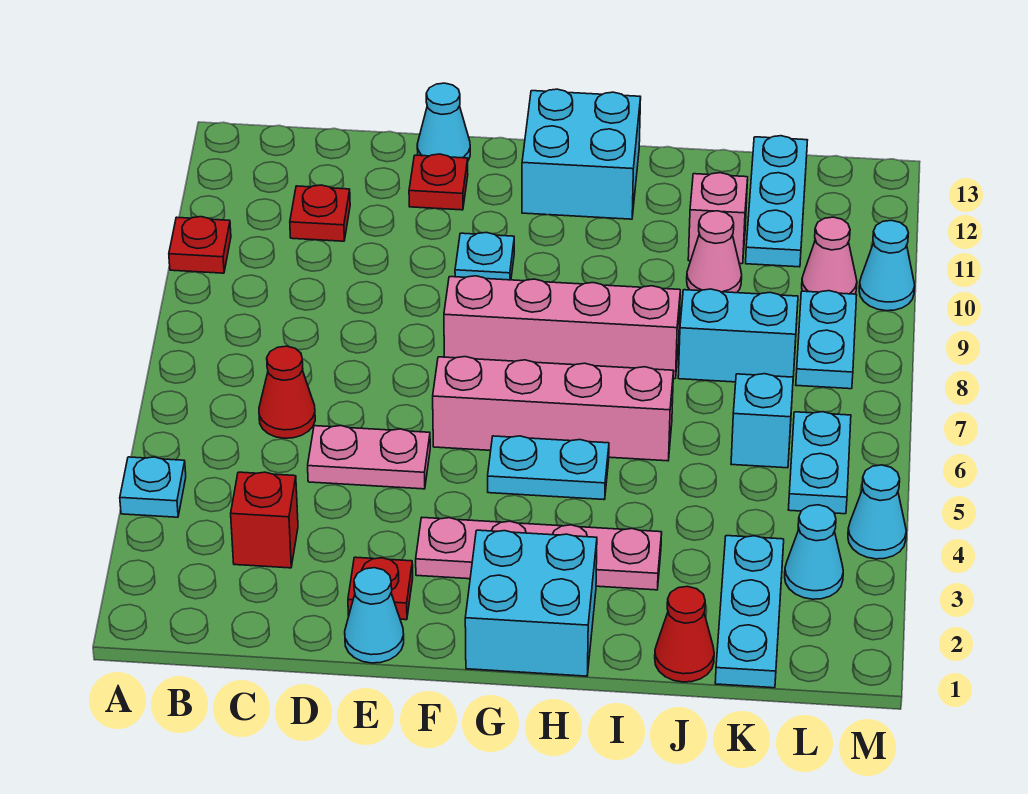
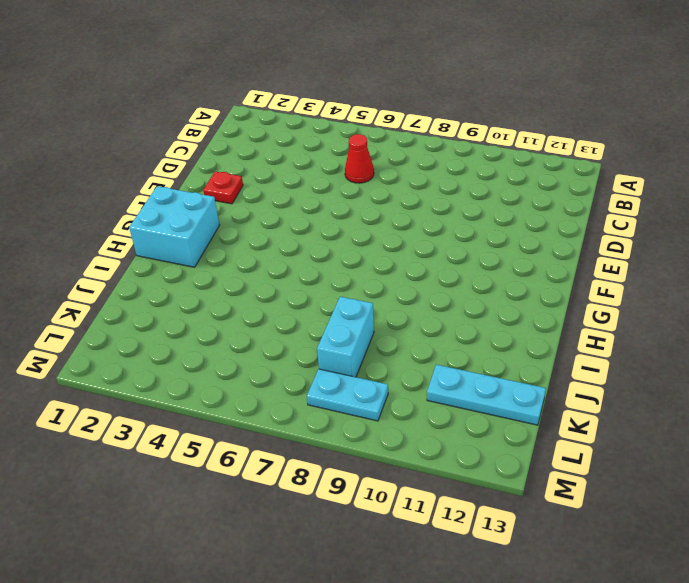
none -> cyan 1x1 plate [120,457,186,517]
none -> red 1x1 plate [169,217,231,273]
none -> red 1x1 brick [231,472,298,568]
none -> red 1x1 plate [290,185,350,241]

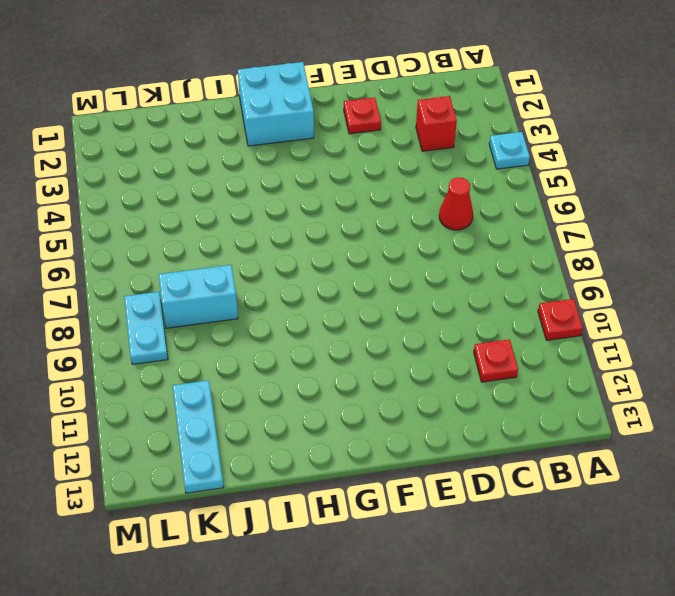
none -> pink 1x2 plate [308,426,430,489]
none -> cyan 1x1 cone [345,568,404,663]
none -> red 1x1 plate [409,154,468,210]
none -> cyan 1x1 cone [417,83,470,160]

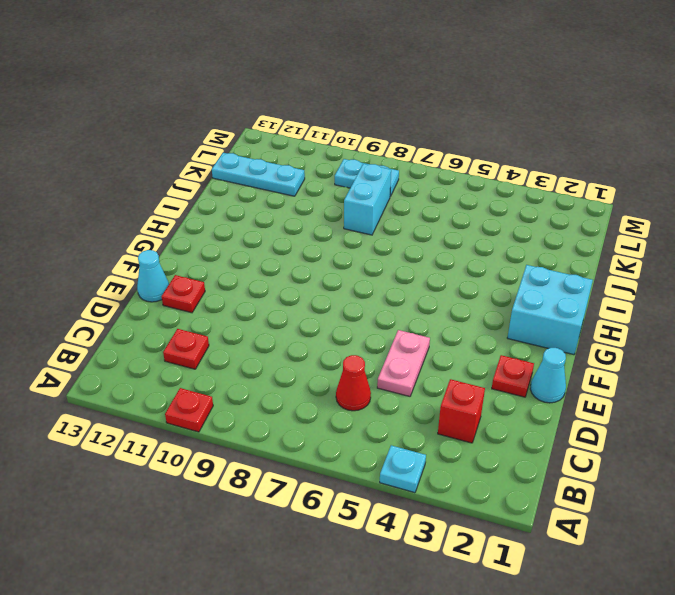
none -> pink 1x4 plate [416,518,662,590]
none -> pink 1x4 brick [433,357,674,461]
none -> pink 1x4 brick [444,276,680,379]
none -> cyan 1x1 plate [455,232,514,280]

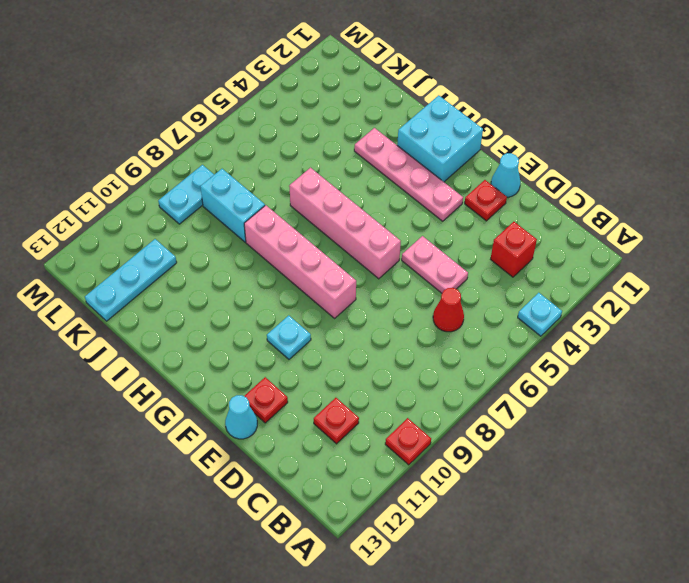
none -> cyan 1x2 plate [488,436,609,500]
none -> cyan 2x2 brick [522,89,641,219]
none -> red 1x1 cone [655,586,714,682]
none -> pink 1x1 cone [687,211,742,293]

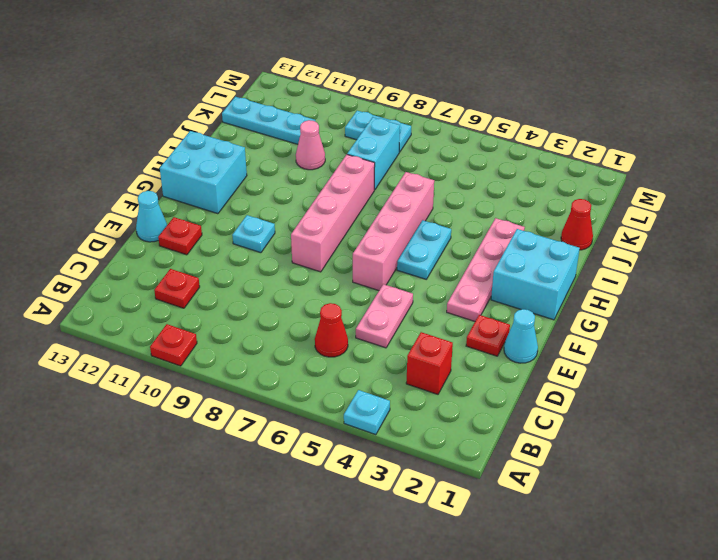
none -> pink 1x1 brick [688,173,748,264]
none -> cyan 1x3 plate [715,536,784,688]
none -> cyan 1x1 brick [731,374,793,468]
none -> cyan 1x1 cone [785,505,843,599]

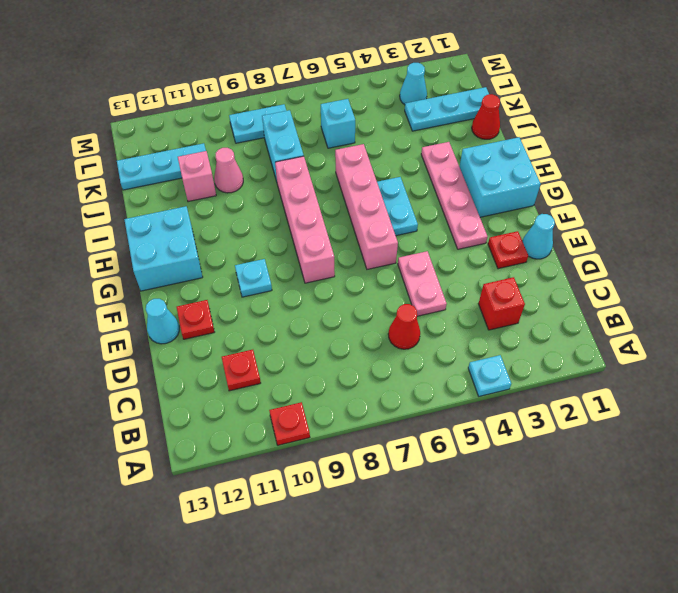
none -> cyan 1x2 plate [788,412,851,514]
none -> pink 1x1 cone [802,217,857,294]
none -> cyan 1x1 cone [848,465,906,559]
none -> cyan 1x1 cone [859,220,915,311]

